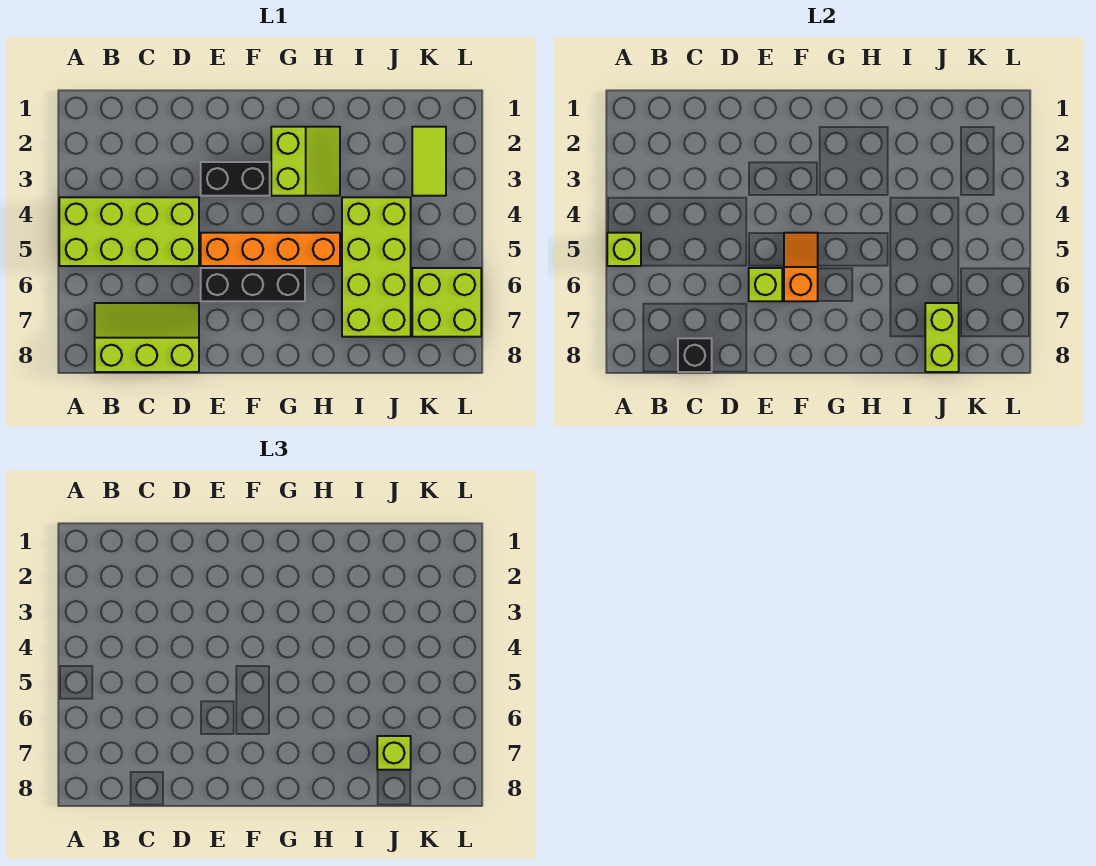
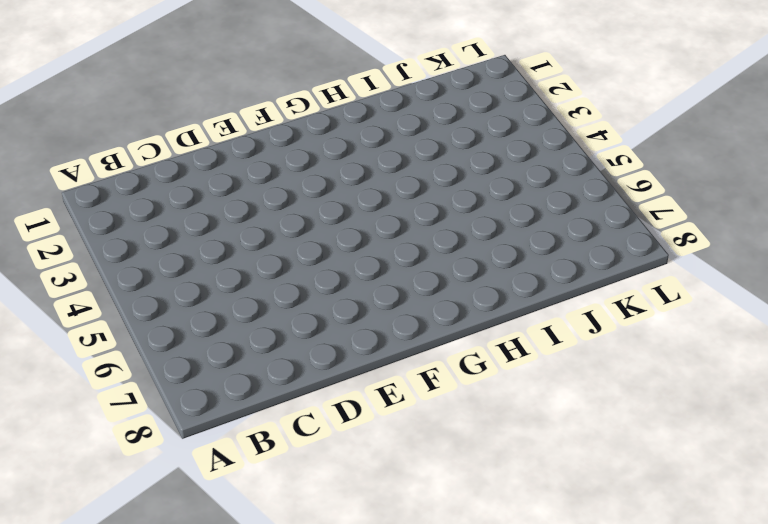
none -> lime 2x4 brick [59,197,199,266]
none -> lime 2x3 slope [95,303,199,372]
none -> black 1x2 brick [201,162,270,196]

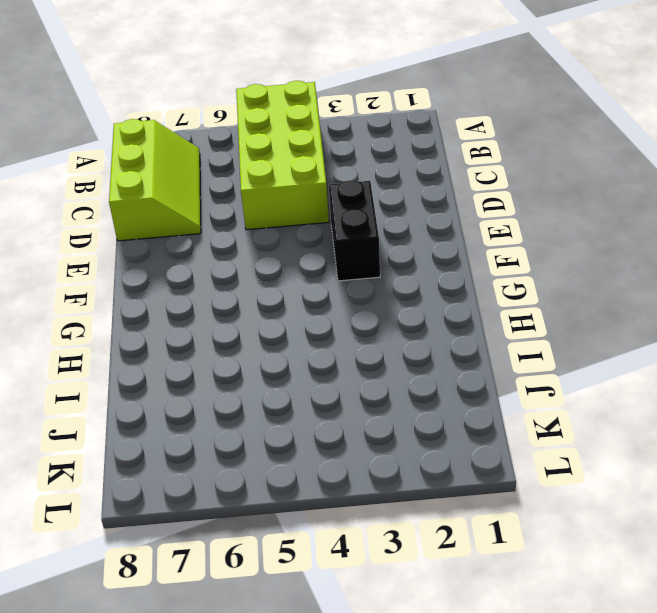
none -> orange 1x4 brick [201,233,340,266]
none -> black 1x3 brick [201,268,305,301]
none -> lime 2x2 slope [271,127,340,196]

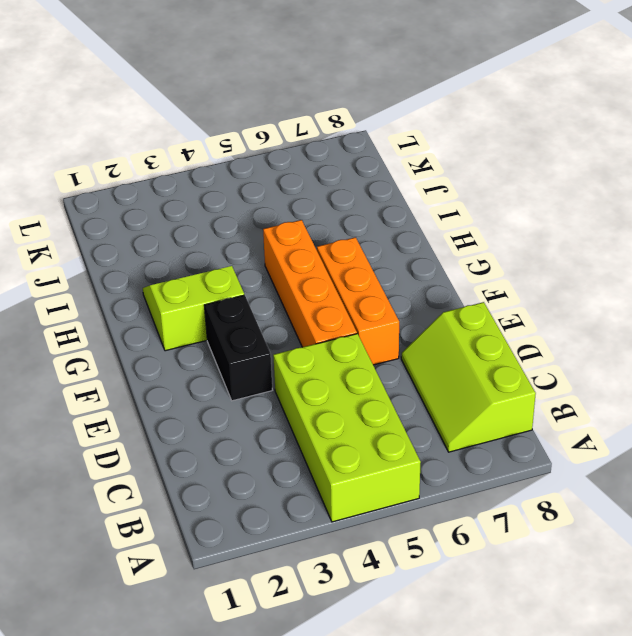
orange 1x3 brick [317,237,399,365] -> black 1x3 brick [201,268,305,301]
none -> lime 2x4 brick [342,197,411,337]
none -> lime 1x2 tile [412,127,446,196]
none -> lime 2x2 brick [412,268,481,337]

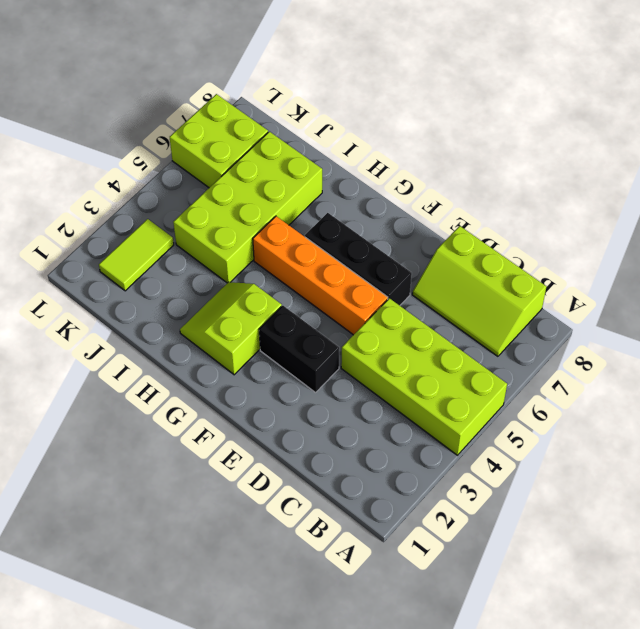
none -> lime 1x1 brick [607,233,641,266]
none -> black 1x1 brick [678,338,712,372]
none -> lime 1x1 brick [749,268,782,301]

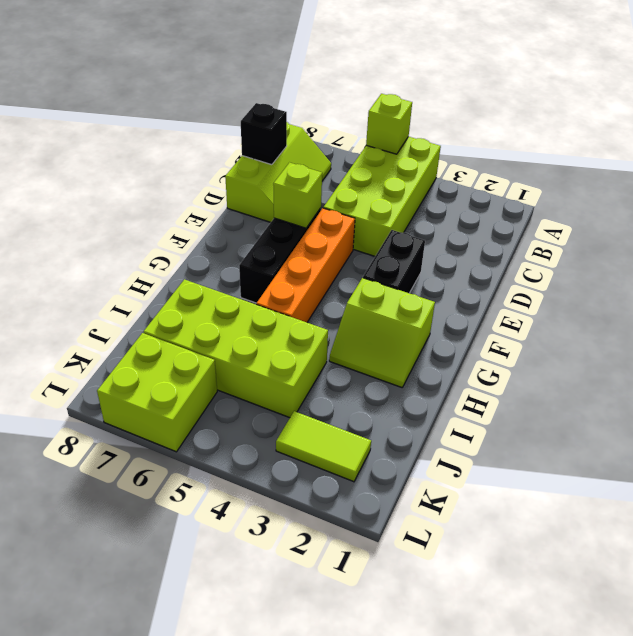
none -> orange 1x2 slope [784,233,818,301]
none -> lime 1x2 brick [925,303,959,372]
none -> lime 1x1 brick [377,736,411,770]

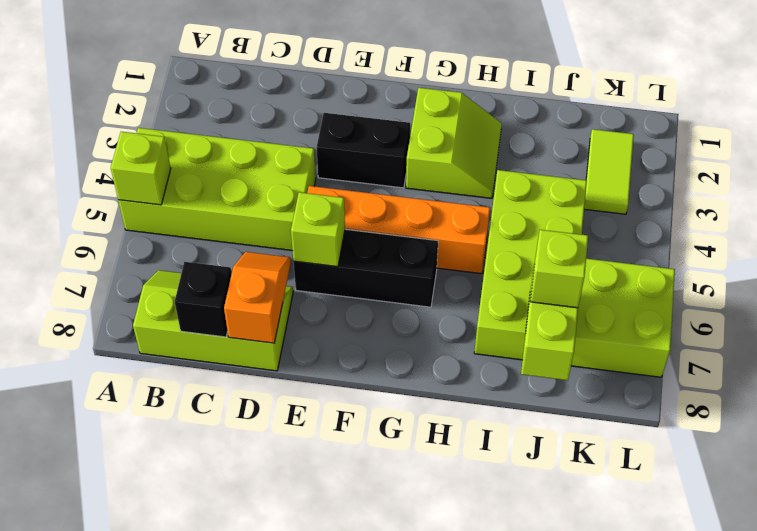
orange 1x2 slope [224,252,291,343] -> orange 1x2 slope moved to [784,233,818,301]

